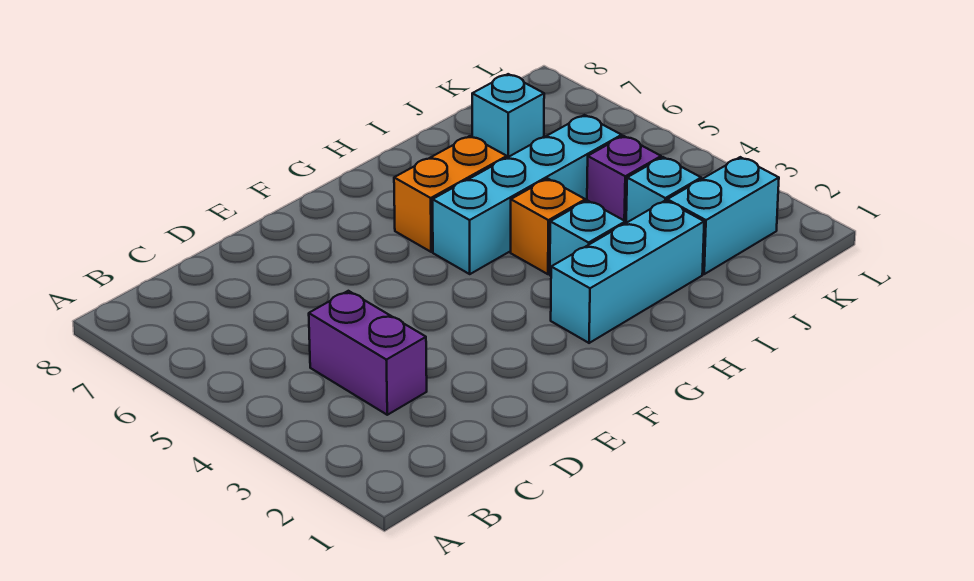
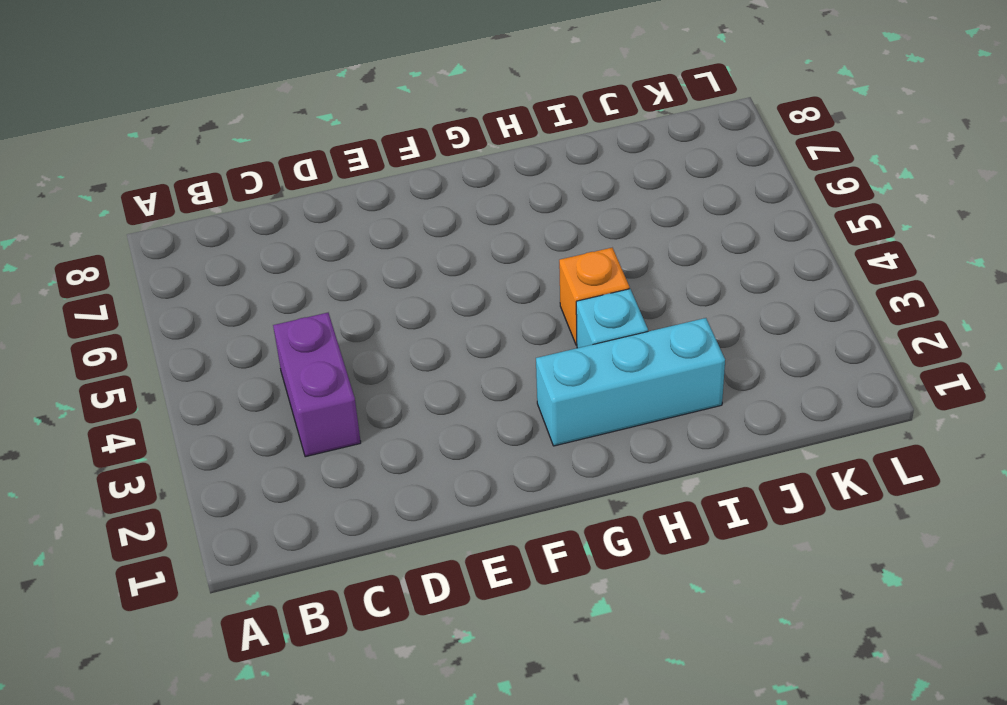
none -> cyan 1x4 brick [433,115,622,274]
none -> orange 1x2 brick [394,136,507,252]

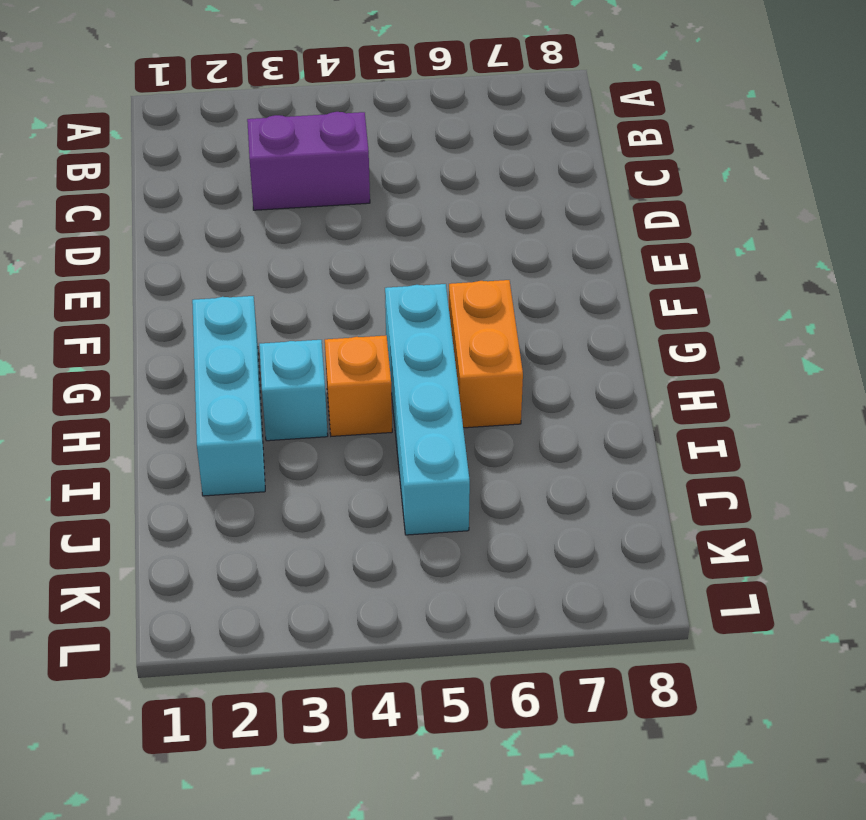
none -> cyan 1x2 brick [667,157,779,274]
none -> cyan 1x1 brick [626,157,701,223]

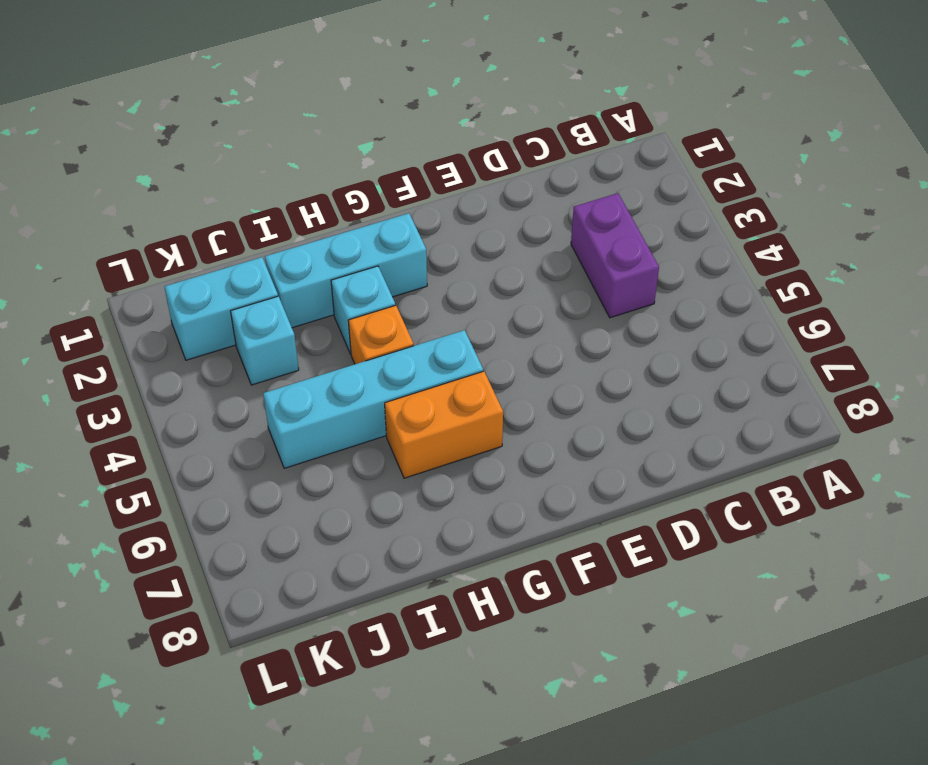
none -> purple 1x1 brick [587,136,661,223]
none -> cyan 1x1 brick [472,74,544,158]

